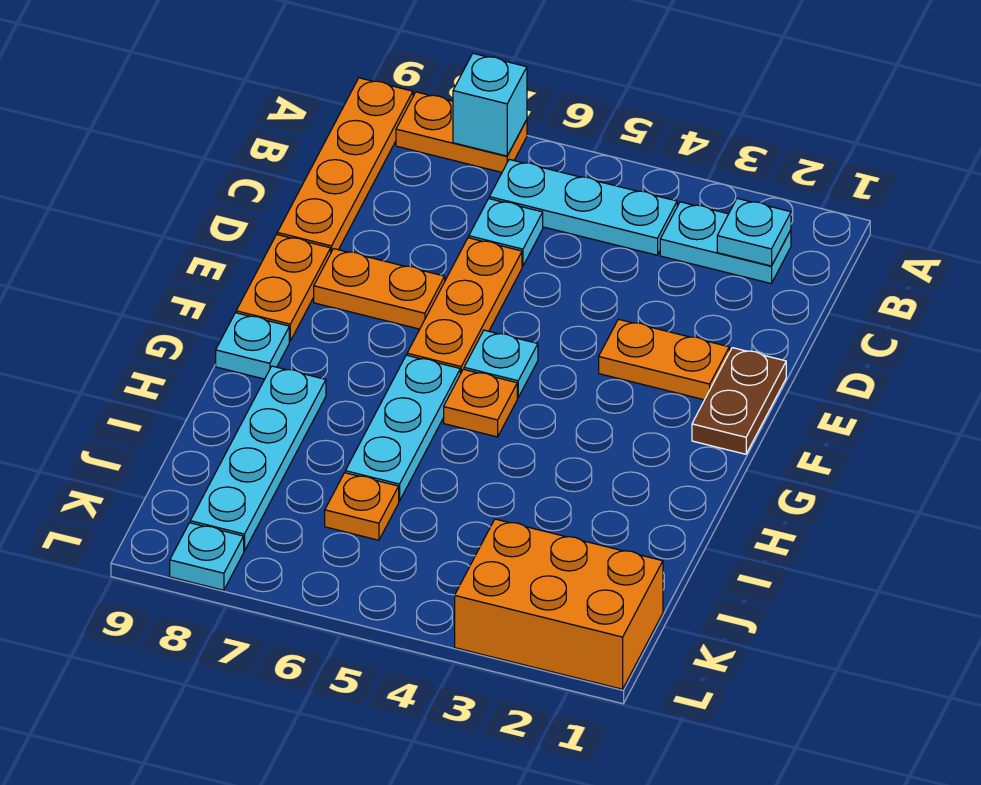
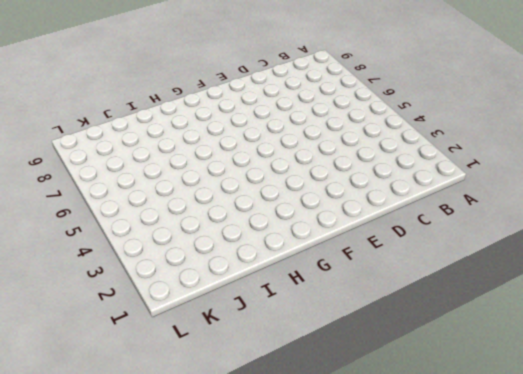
none -> orange 1x2 plate [396,92,527,172]
none -> orange 1x4 plate [277,78,413,252]
none -> cyan 1x2 plate [660,202,791,283]

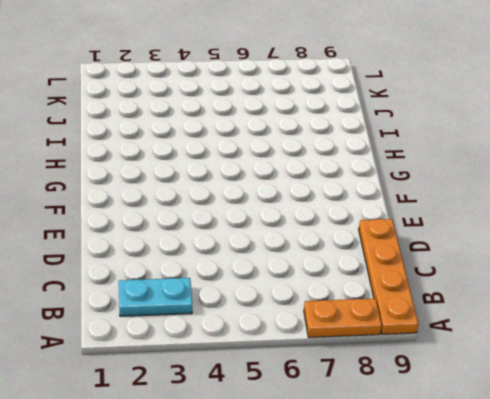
none -> cyan 1x3 plate [489,159,677,255]
none -> cyan 1x1 plate [469,199,543,266]
none -> orange 1x3 plate [407,238,522,374]

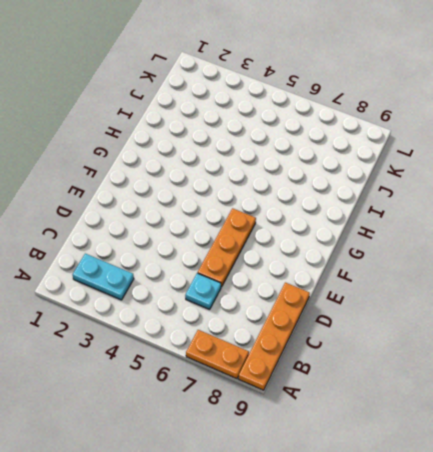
none -> cyan 1x3 plate [489,159,677,255]
none -> brown 1x2 plate [692,348,786,454]
none -> orange 1x2 plate [599,319,729,400]

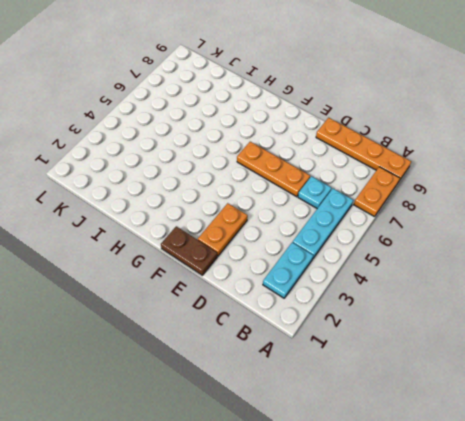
none -> orange 1x2 plate [314,249,445,329]
none -> orange 1x2 plate [236,234,331,341]
none -> cyan 1x1 plate [464,330,538,398]

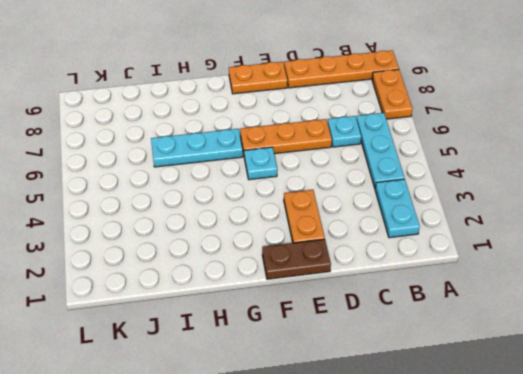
none -> orange 1x2 plate [314,249,445,329]
none -> orange 1x1 plate [444,369,517,437]
none -> cyan 1x1 plate [216,313,289,379]

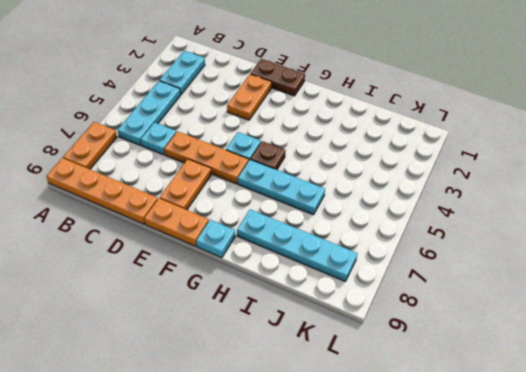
brown 1x1 plate [250,141,286,170] -> orange 1x1 plate [444,369,517,437]
none -> orange 1x1 plate [325,473,399,540]
none -> orange 2x3 brick [455,519,663,689]
none -> cyan 1x1 plate [170,523,244,590]

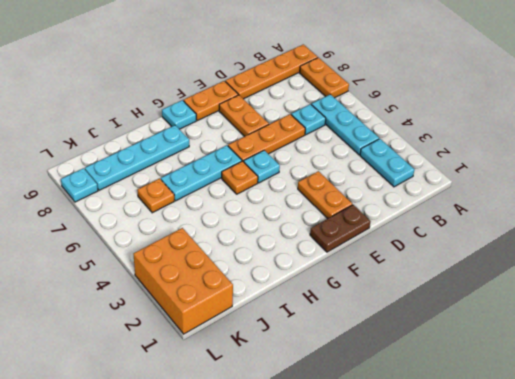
none -> cyan 1x1 brick [453,53,527,156]
none -> cyan 1x1 plate [717,198,791,266]

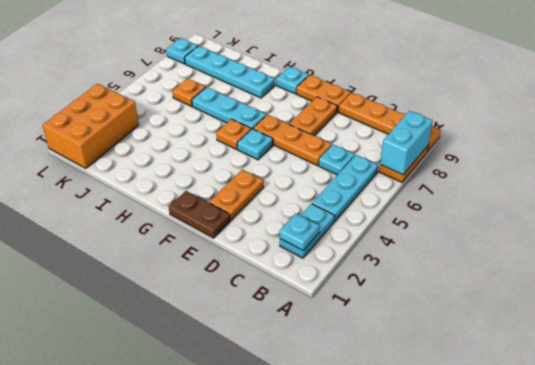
cyan 1x2 brick [380,111,433,175] -> cyan 1x1 brick [453,53,527,156]

